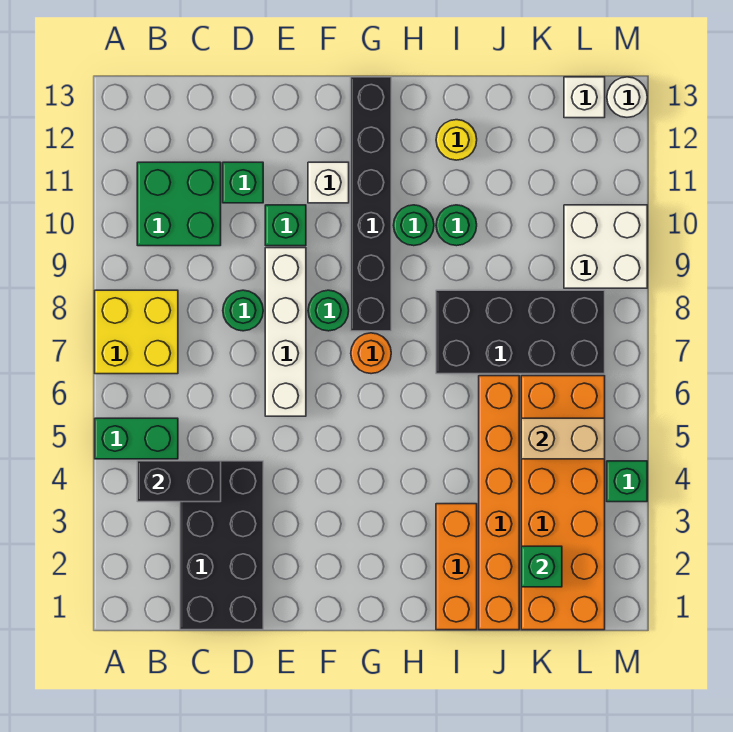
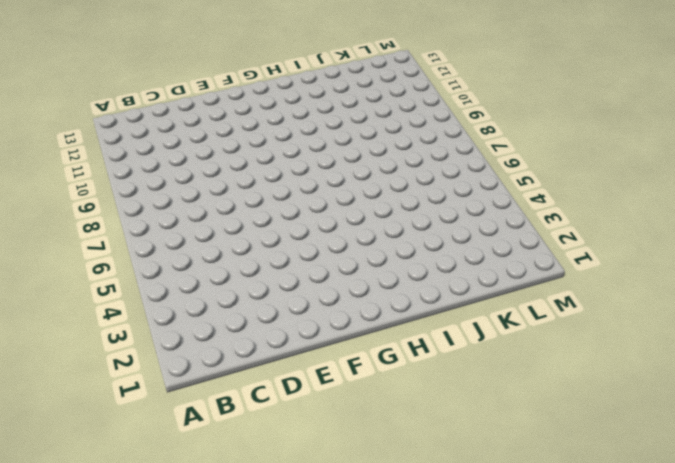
none -> green 1x2 brick [95,418,178,459]
none -> yellow 2x2 brick [95,290,178,374]
none -> green 2x2 brick [137,162,221,246]

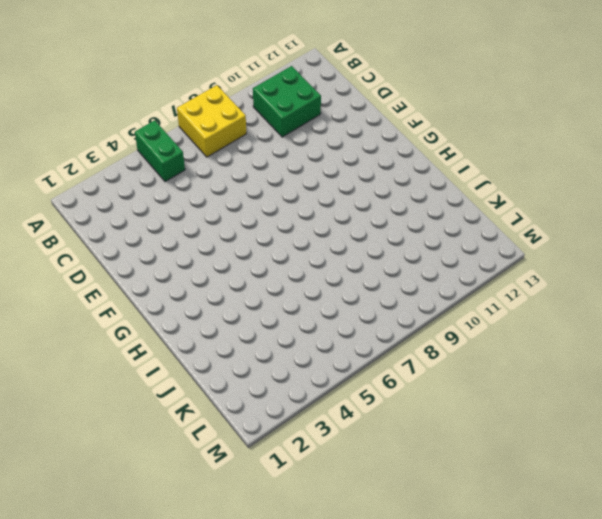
none -> black 2x4 brick [180,461,263,630]
none -> green 1x1 round brick [223,290,263,331]
none -> green 1x1 brick [223,162,263,203]

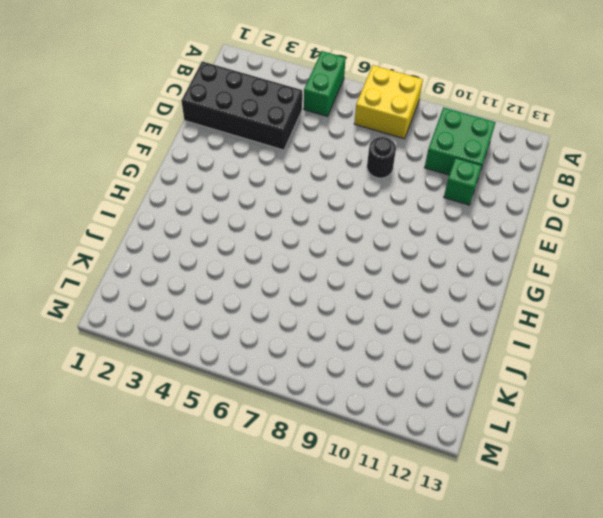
black 1x1 round brick [367,137,396,178] -> green 1x1 round brick [223,290,263,331]
none -> white 1x4 brick [265,248,306,416]
none -> green 1x1 brick [265,205,306,246]
none -> green 1x1 round brick [308,290,349,331]

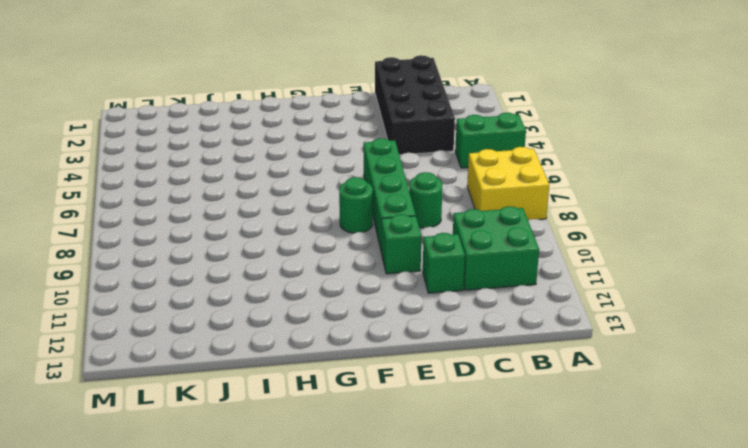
green 1x4 brick [364,138,416,250] -> white 1x4 brick [265,248,306,416]
none -> white 1x1 brick [308,162,349,203]
none -> orange 1x1 round brick [351,333,391,374]
none -> black 1x6 brick [351,77,391,331]

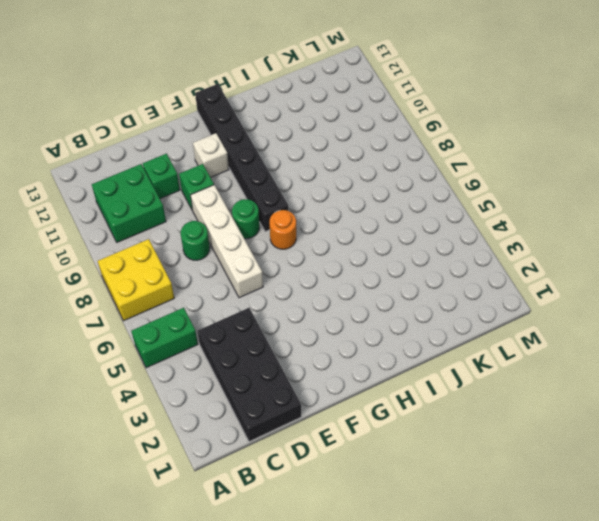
none -> green 1x1 round brick [393,205,434,246]
none -> orange 1x3 brick [436,504,477,630]
none -> black 2x4 brick [436,290,605,374]

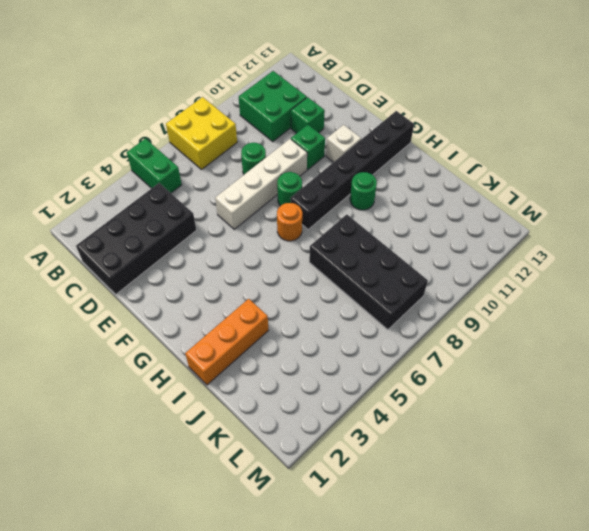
none -> green 1x1 round brick [436,205,477,246]
none -> yellow 1x1 round brick [436,120,477,160]
none -> orange 1x6 brick [479,376,519,630]

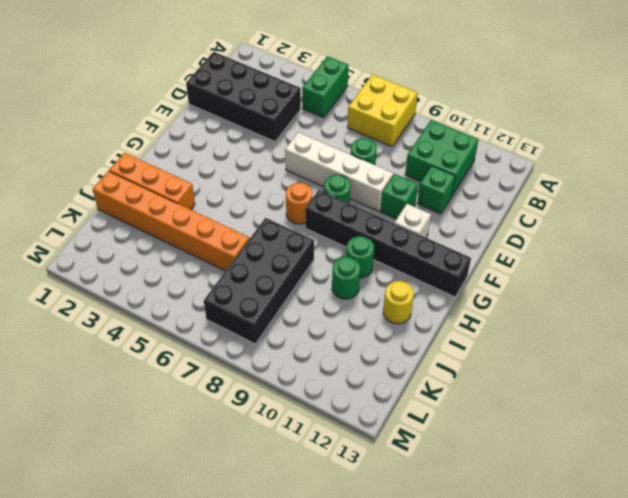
none -> orange 2x6 brick [521,376,605,630]
none -> white 2x2 brick [564,205,647,288]
none -> white 1x1 brick [564,77,605,118]

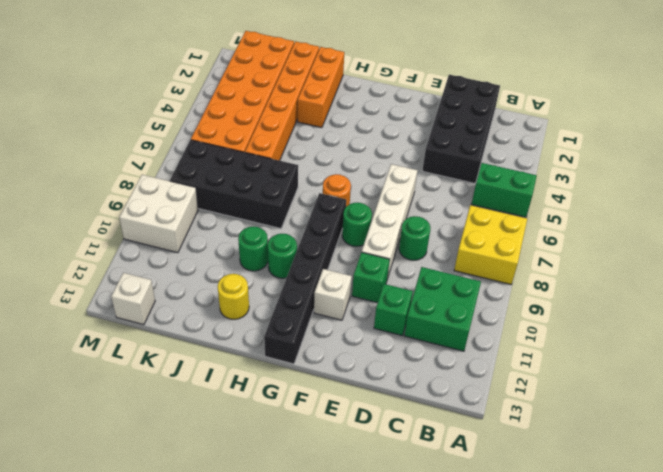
none -> green 1x1 brick [607,461,647,502]
none -> white 1x1 round brick [607,77,647,117]
none -> black 1x2 brick [137,461,221,502]

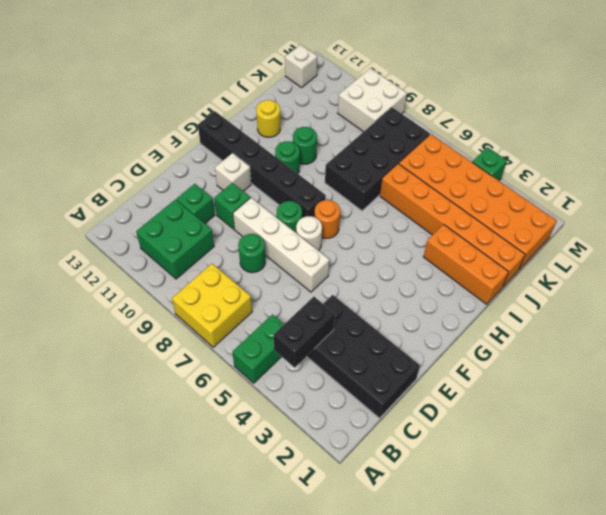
white 1x1 round brick [296,216,322,251] -> white 1x1 round brick moved to [607,77,647,117]
none -> green 1x1 brick [521,546,562,587]
none -> tan 1x2 brick [521,418,605,459]

